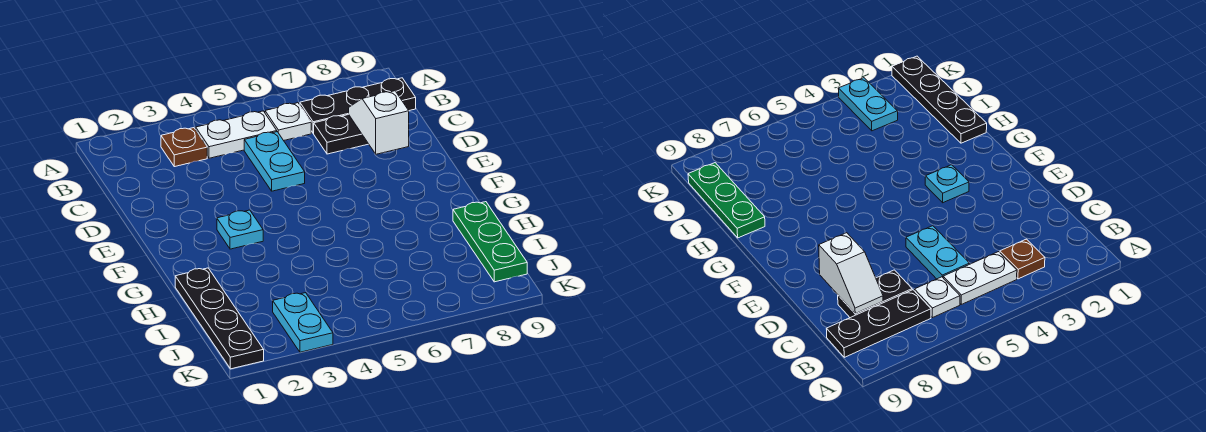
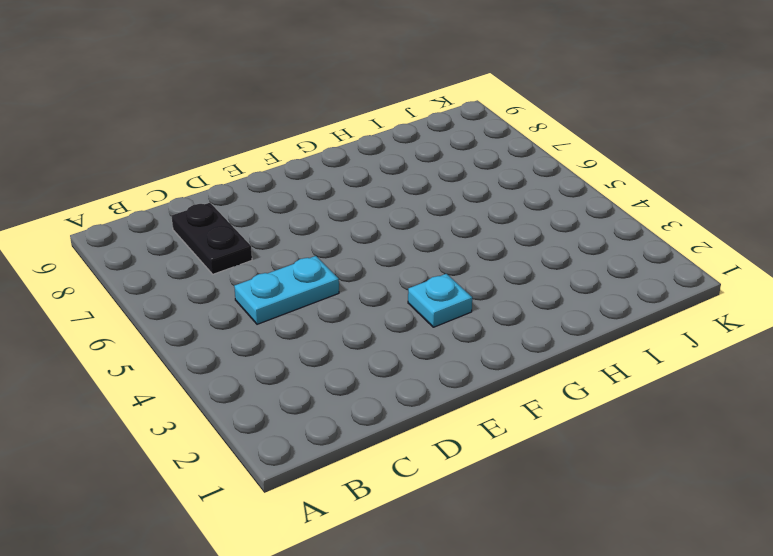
none -> brown 1x1 plate [161,128,207,167]
none -> white 1x2 plate [196,111,277,158]

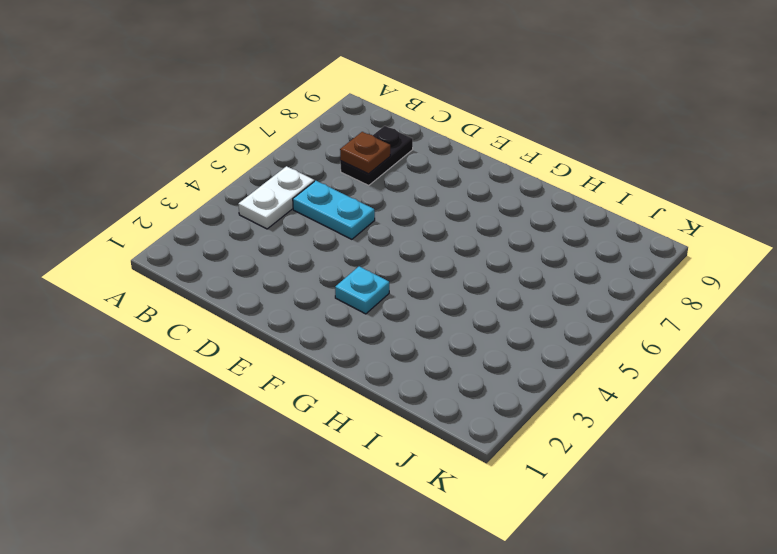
brown 1x1 plate [340,132,390,174] -> brown 1x1 plate moved to [161,128,207,167]
none -> white 1x1 plate [265,103,311,141]
none -> black 1x3 plate [300,78,416,133]

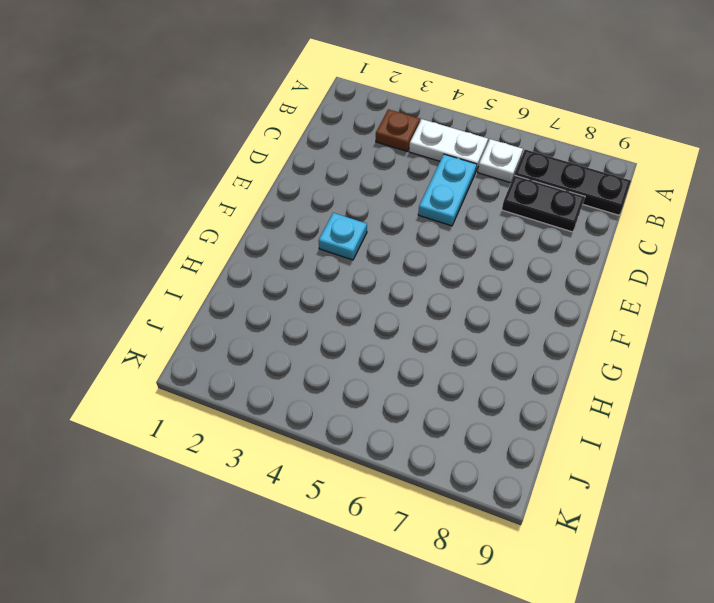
none -> black 1x4 plate [175,268,264,369]
none -> green 1x3 plate [453,202,527,282]

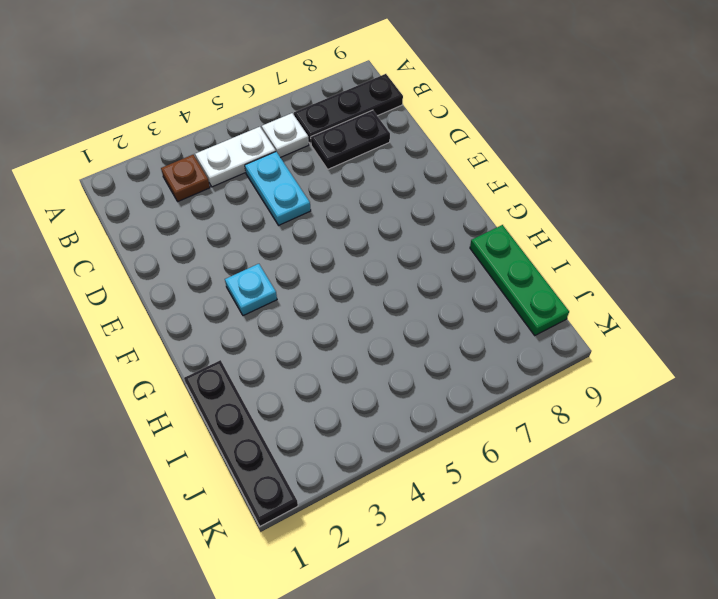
none -> cyan 1x2 plate [273,293,333,352]
none -> white 1x2 slope [349,91,409,154]

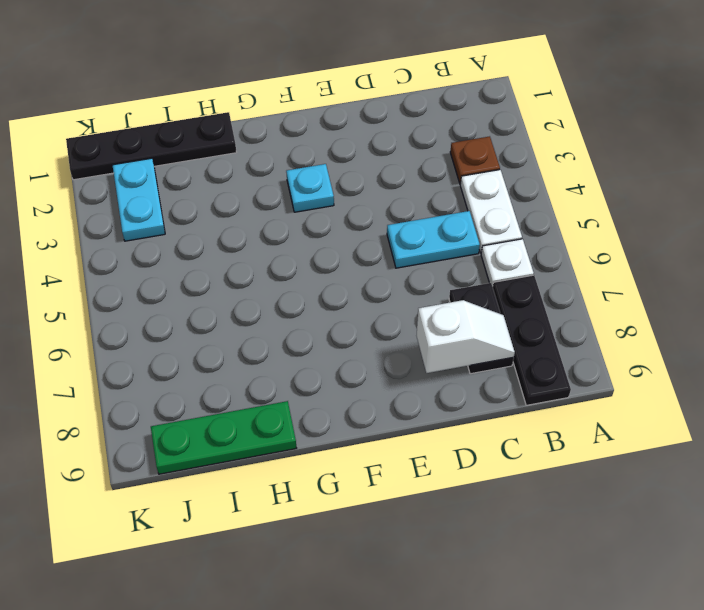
cyan 1x2 plate [113,158,165,241] -> cyan 1x2 plate turned to [273,293,333,352]

